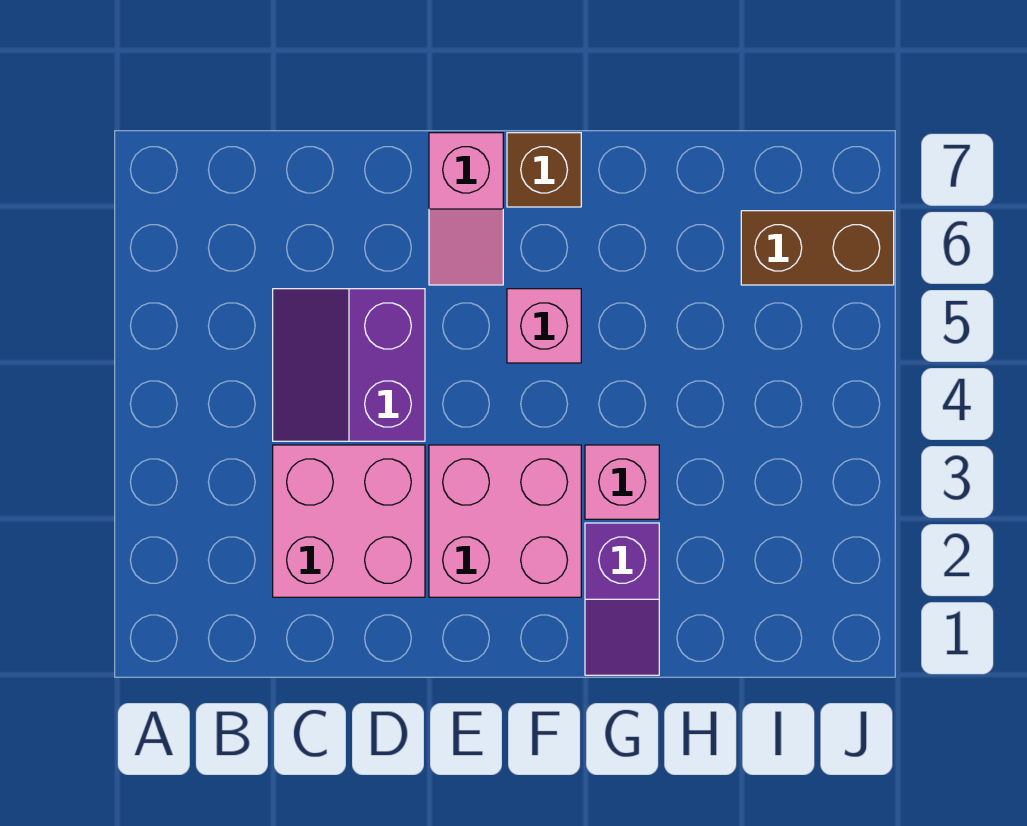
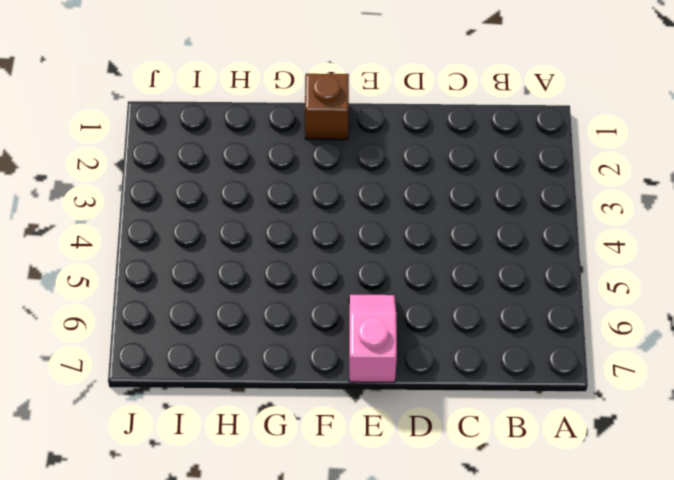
brown 1x1 brick [305,74,349,140] -> brown 1x1 brick moved to [507,133,581,207]
none -> pink 2x2 brick [273,445,425,597]
none -> purple 2x2 slope [273,289,425,441]

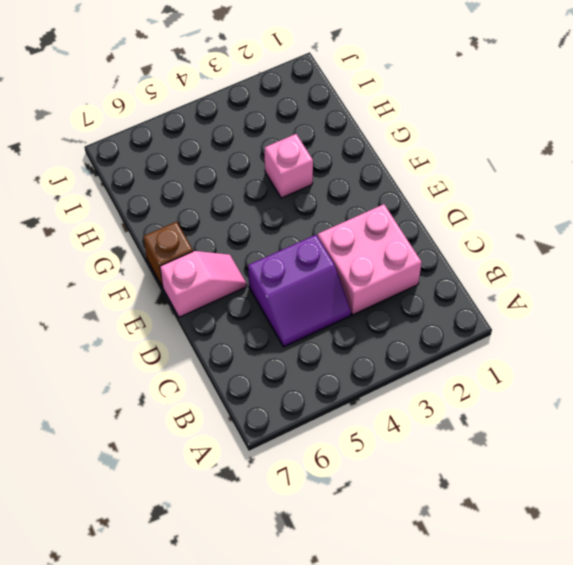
none -> pink 2x2 brick [429,445,581,597]
none -> pink 1x1 brick [507,289,581,363]

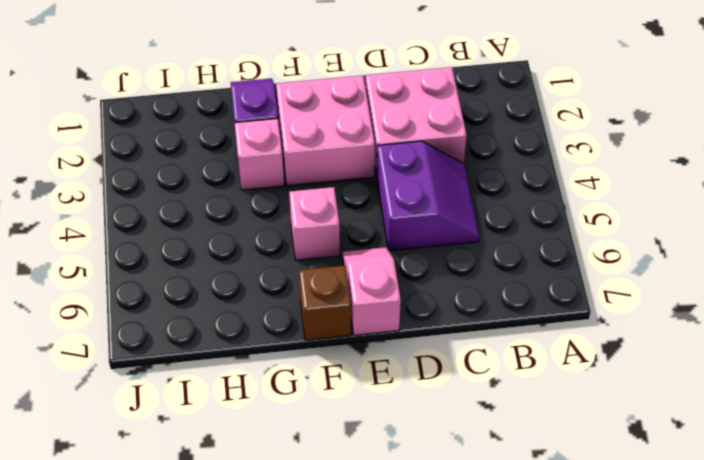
none -> brown 1x2 brick [741,211,894,285]

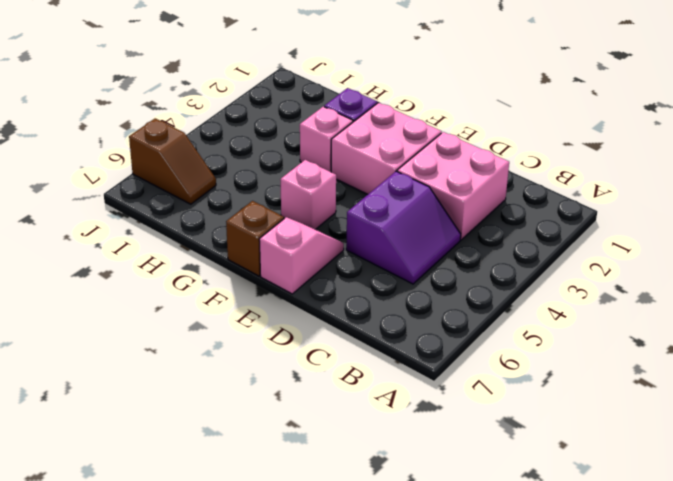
brown 1x2 slope [129,118,216,204] -> brown 1x2 brick [741,211,894,285]

